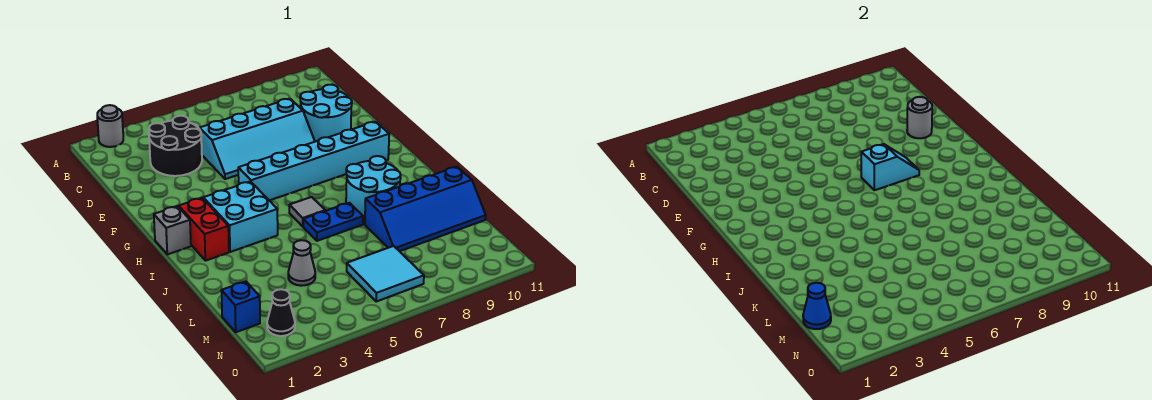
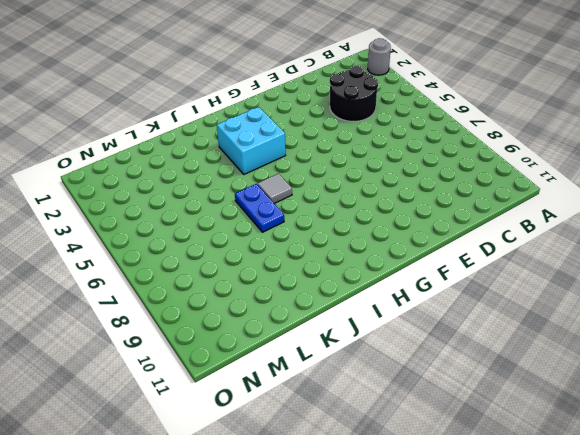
none -> cyan 2x4 slope [200,99,315,179]
none -> cyan 2x2 round brick [300,85,352,142]
none -> cyan 1x6 brick [238,122,389,200]

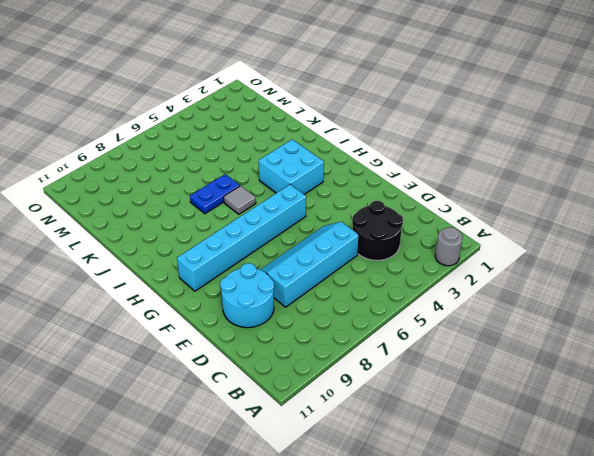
none -> grey 1x1 brick [154,206,191,254]
none -> red 1x2 brick [179,198,229,261]
none -> cyan 2x2 round brick [346,156,401,217]

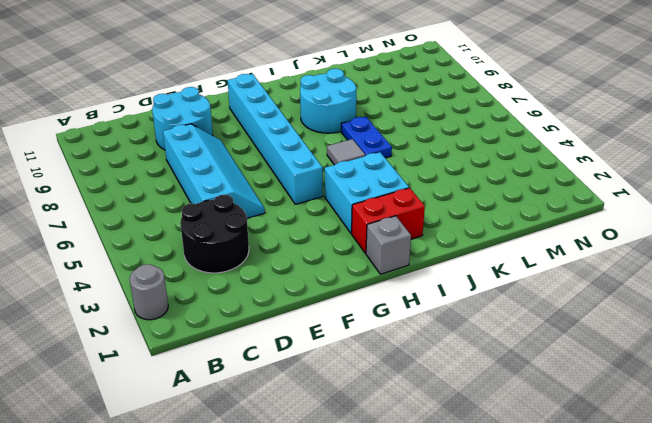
none -> blue 2x4 slope [365,167,486,251]
none -> grey 1x1 cone [288,240,315,286]
none -> blue 1x1 brick [221,281,260,332]

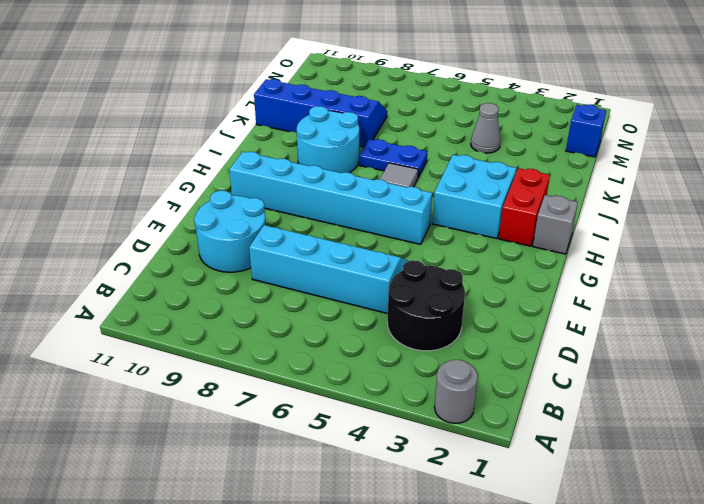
none -> cyan 2x2 tile [347,246,424,302]
none -> black 1x1 cone [267,289,295,336]
none -> grey 1x1 round brick [907,97,932,138]

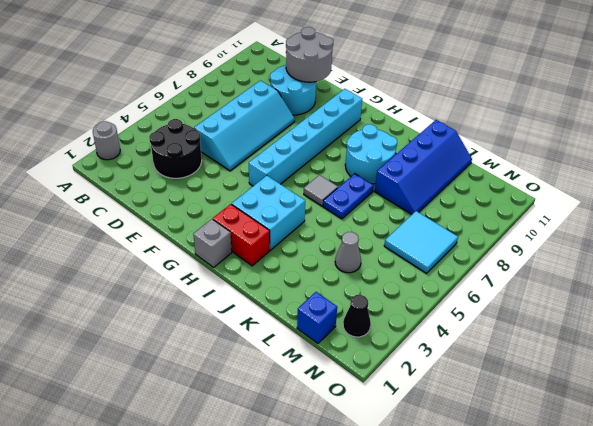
grey 2x2 round brick [286,27,333,82] -> grey 1x1 round brick [907,97,932,138]
none -> cyan 1x2 slope [861,144,919,190]
none -> blue 1x1 cone [803,283,831,329]

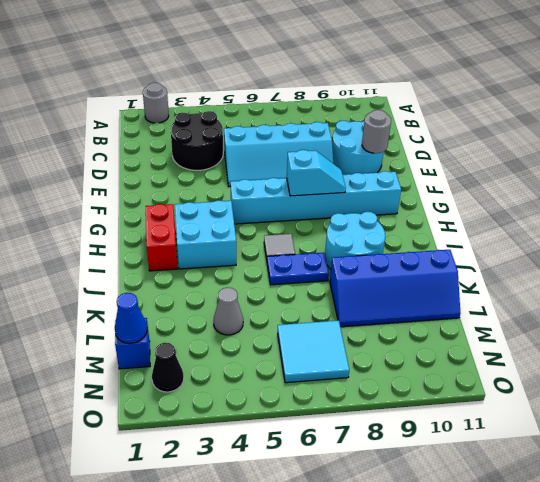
none -> grey 1x1 brick [154,206,191,254]

